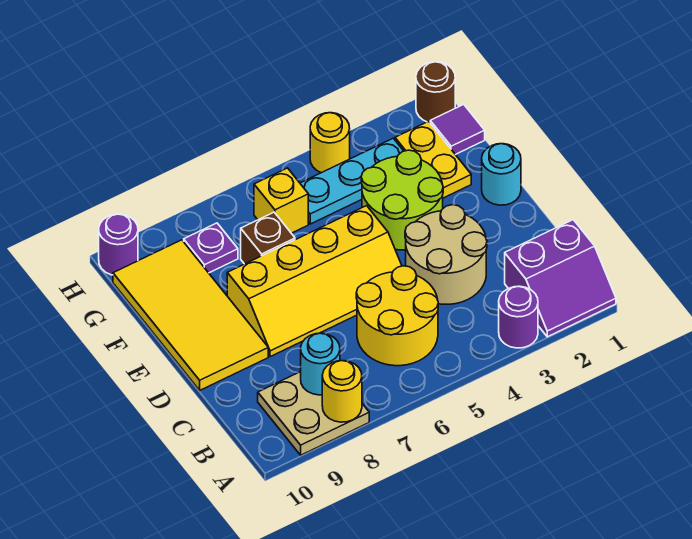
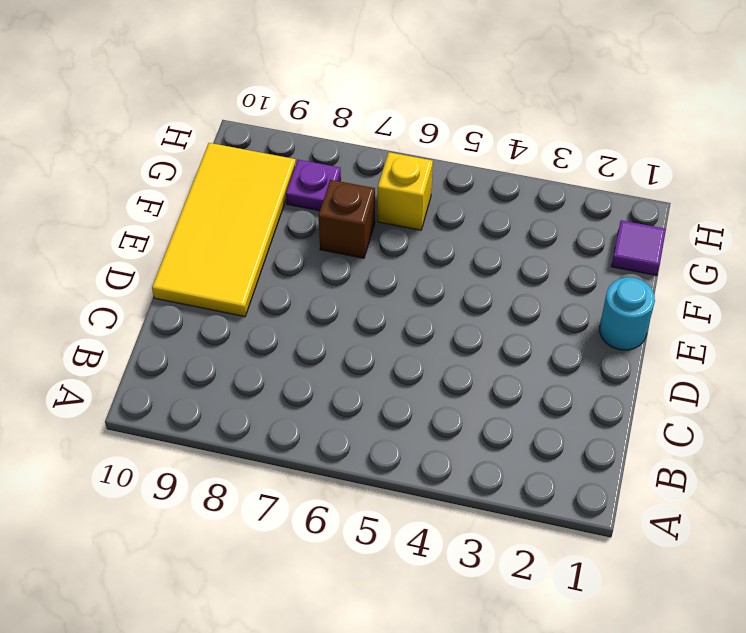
none -> purple 2x2 slope [505,220,616,337]
none -> purple 1x1 round brick [499,286,538,348]
none -> tan 2x2 plate [258,372,369,455]

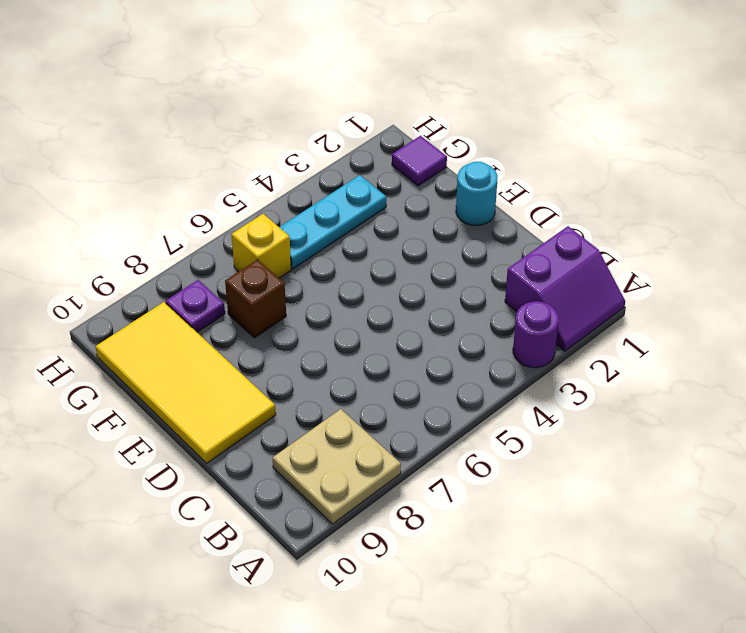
none -> yellow 2x2 round brick [356,266,438,366]
none -> tan 2x2 round brick [405,205,487,304]
none -> yellow 2x4 slope [227,206,402,357]

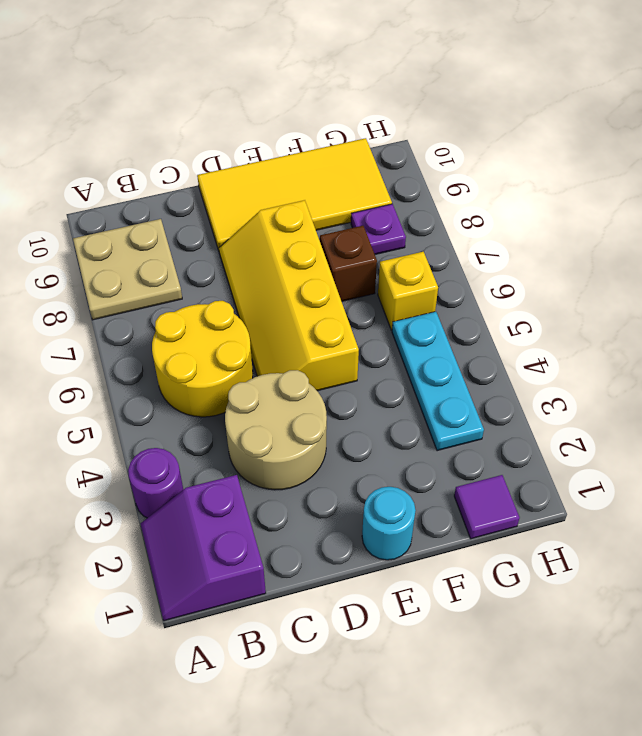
none -> lime 2x2 round brick [361,150,443,250]
none -> yellow 1x2 plate [395,121,471,198]
none -> brown 1x1 round brick [416,62,455,122]

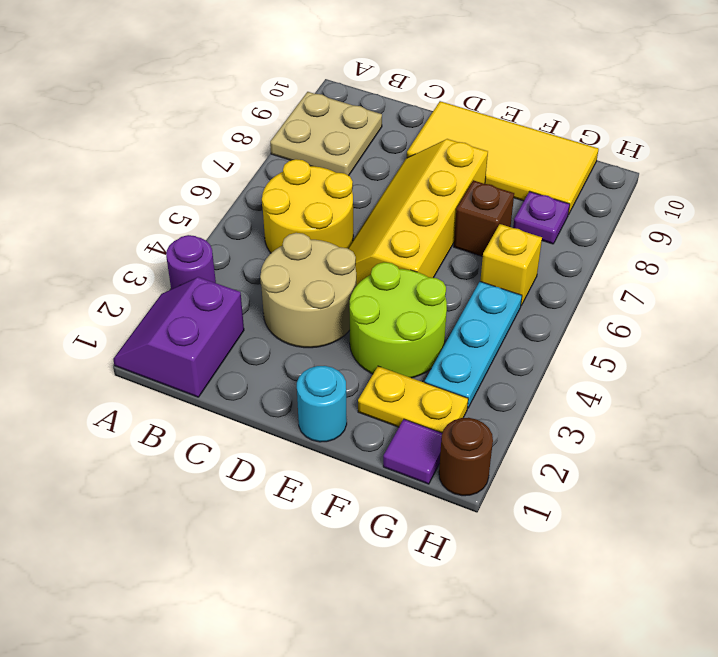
none -> yellow 1x1 round brick [310,113,350,173]
none -> purple 1x1 round brick [99,214,138,275]
none -> yellow 1x1 round brick [322,361,362,422]

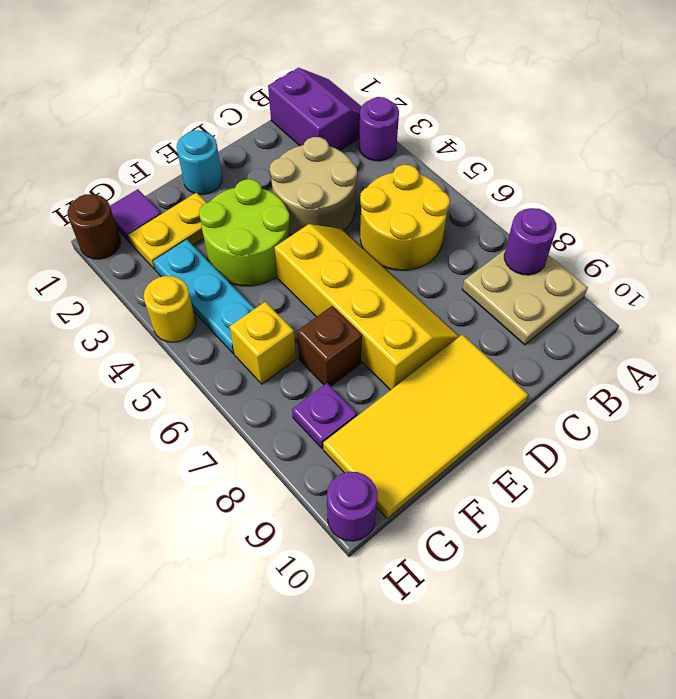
purple 1x1 round brick [504,208,557,275] -> yellow 1x1 round brick [322,361,362,422]
none -> cyan 1x1 round brick [301,333,340,395]

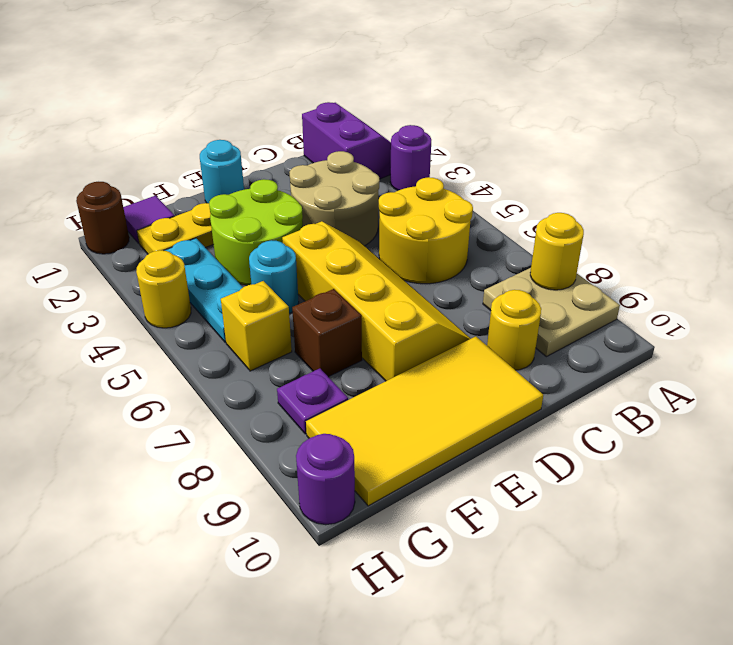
yellow 1x1 round brick [487,290,541,370] -> none
cyan 1x1 round brick [249,240,299,314] -> cyan 1x1 round brick moved to [301,333,340,395]

